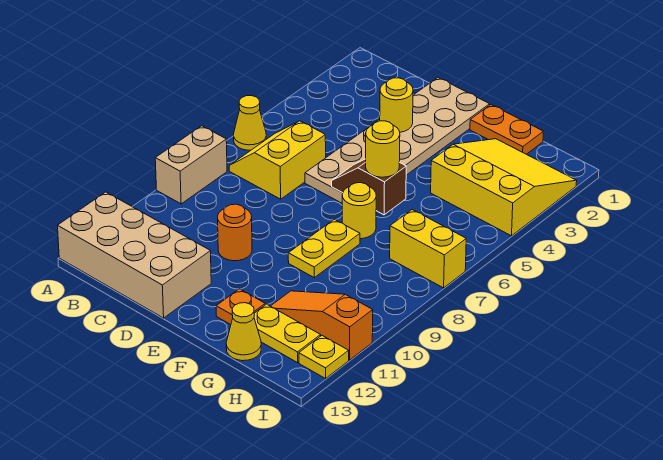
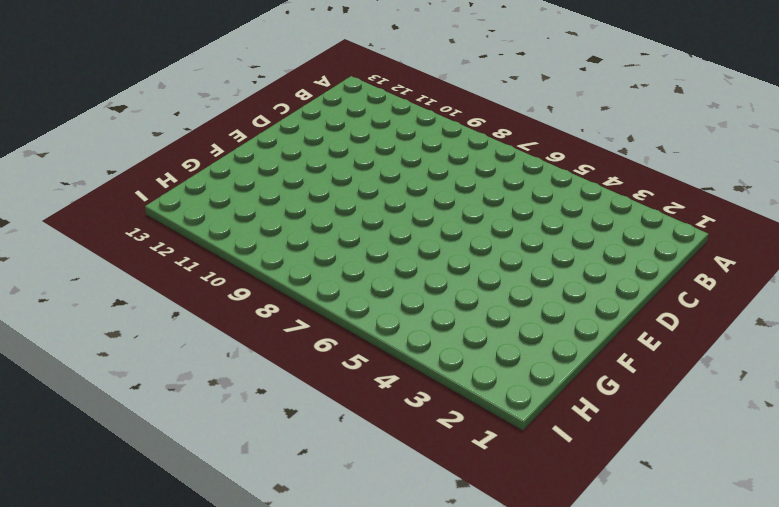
none -> yellow 1x1 cone [234,96,266,150]
none -> tan 1x2 brick [155,126,227,204]
none -> tan 2x4 brick [58,192,211,318]

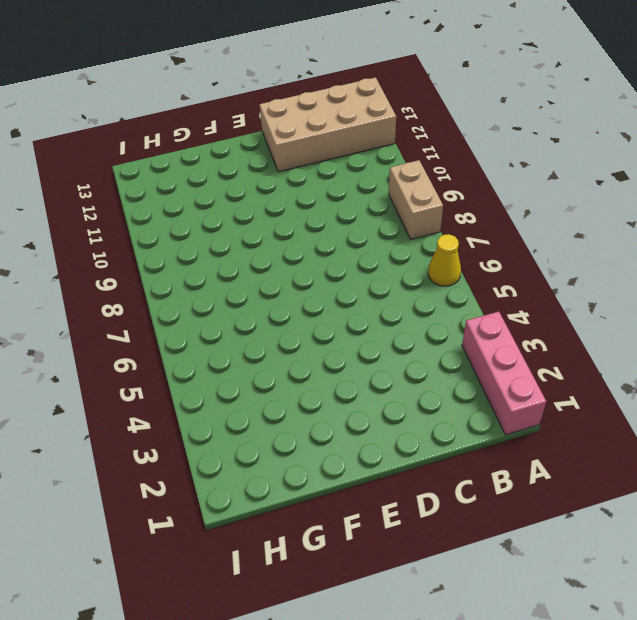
pink 1x3 brick [462,312,546,435] -> none
none -> yellow 2x2 slope [229,121,326,199]
none -> tan 2x6 plate [305,78,490,203]
none -> orange 1x1 round brick [218,204,252,261]

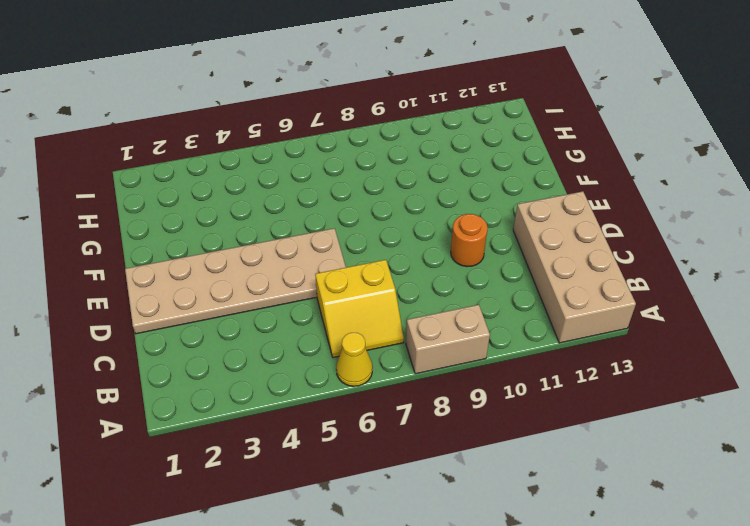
none -> orange 1x2 plate [470,105,543,154]
none -> yellow 1x1 round brick [342,183,376,239]
none -> yellow 1x2 plate [288,219,360,277]

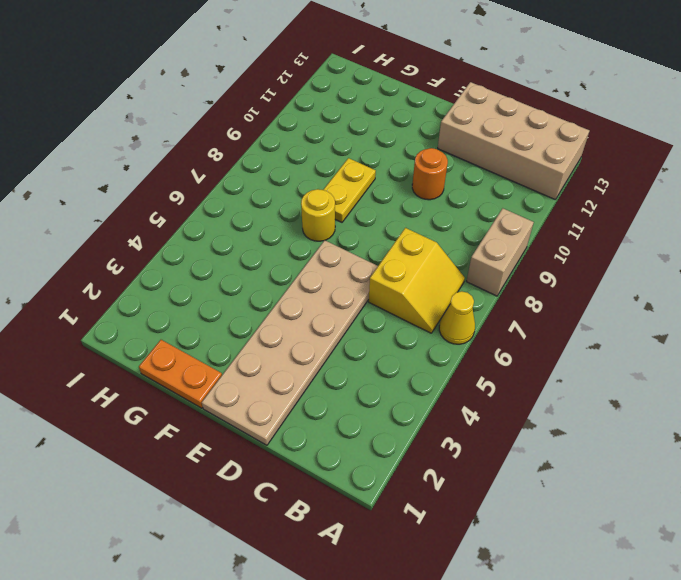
none -> orange 1x1 plate [216,289,265,325]
none -> yellow 3x3 slope [431,139,577,236]
none -> orange 1x3 slope [271,291,373,360]

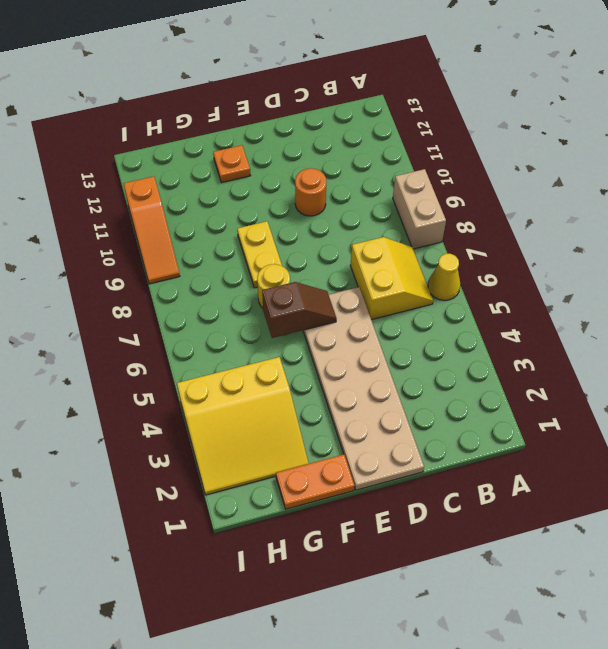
orange 1x3 slope [124,176,180,284] -> orange 1x3 slope turned to [271,291,373,360]
none -> tan 2x4 brick [58,192,211,318]
none -> yellow 1x2 plate [254,304,321,363]
none -> yellow 1x1 cone [226,303,261,361]

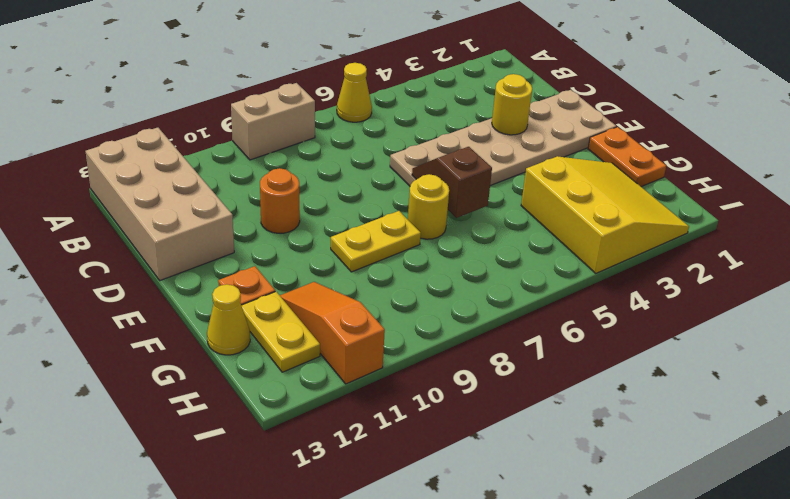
none -> yellow 2x2 slope [229,121,326,199]
none -> yellow 1x2 brick [390,210,466,288]
none -> yellow 1x1 plate [299,336,349,379]

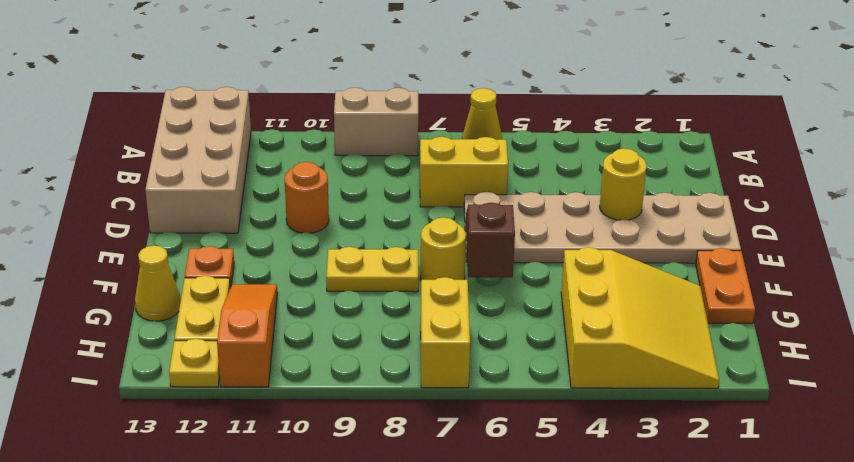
none -> yellow 1x1 round brick [366,121,400,177]

